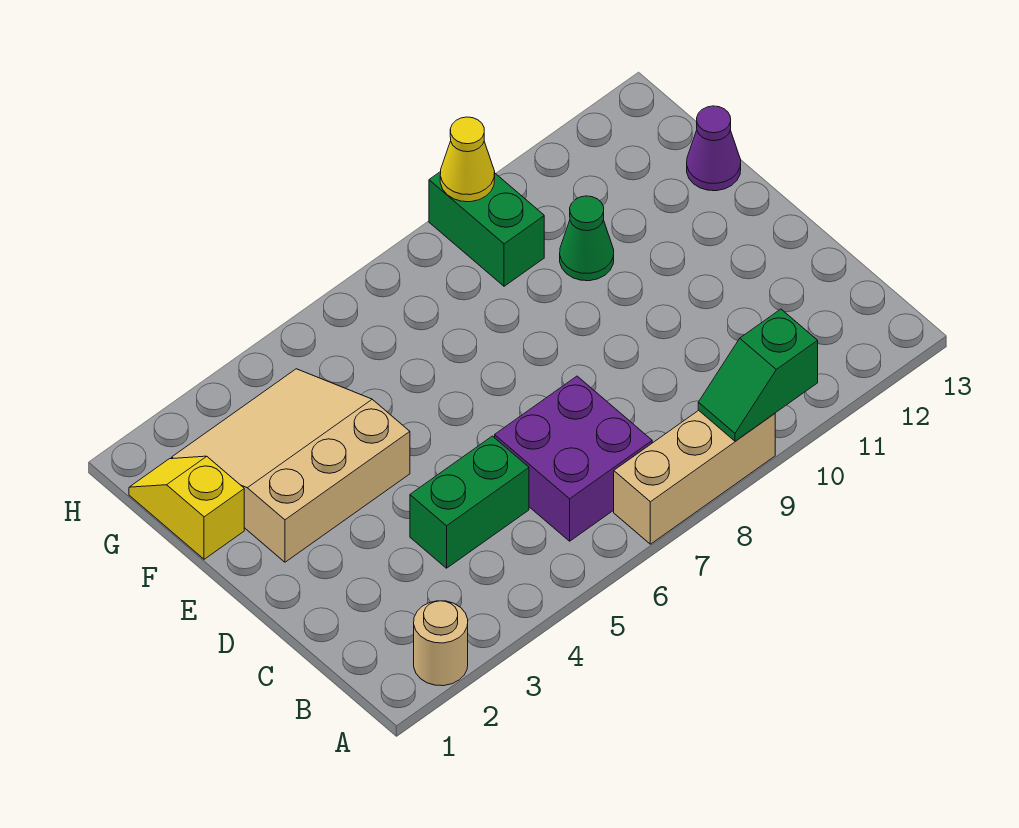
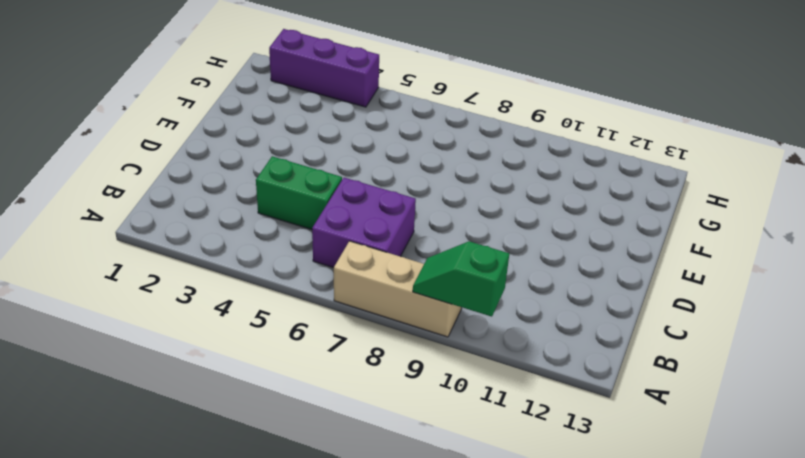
purple 1x3 brick [269,29,379,107] -> none
none -> tan 1x1 round brick [414,601,468,686]
none -> tan 3x3 slope [171,369,410,562]

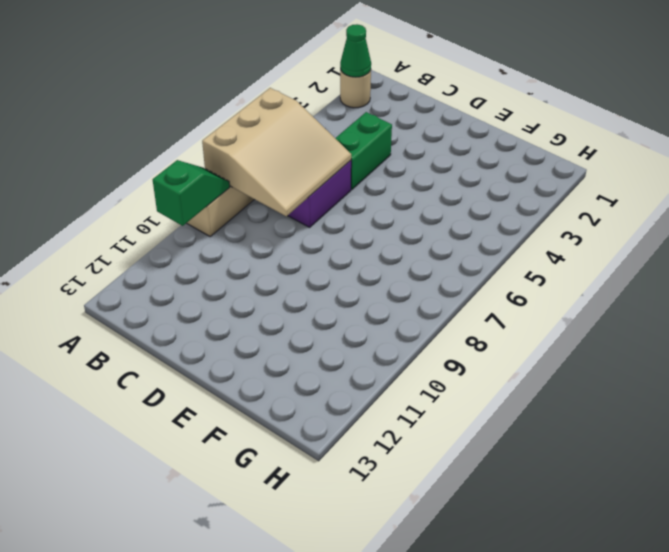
green 1x1 cone [340,24,371,77] -> green 1x1 cone moved to [560,196,614,281]
tan 3x3 slope [202,88,351,216] -> tan 3x3 slope moved to [171,369,410,562]
none -> yellow 1x2 slope [129,456,244,559]
none -> purple 1x1 cone [687,106,741,191]

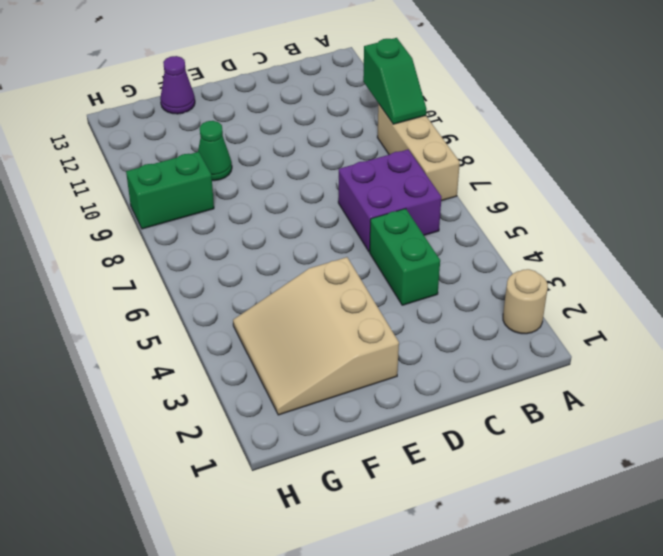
none -> yellow 1x2 slope [129,456,244,559]
none -> yellow 1x1 cone [440,117,495,202]

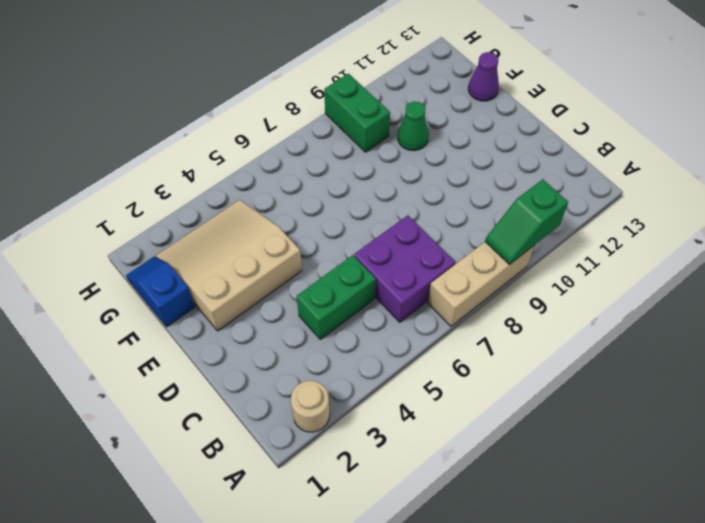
blue 1x2 slope [126,257,195,327] -> yellow 1x2 slope [129,456,244,559]
none -> yellow 1x1 cone [440,117,495,202]

